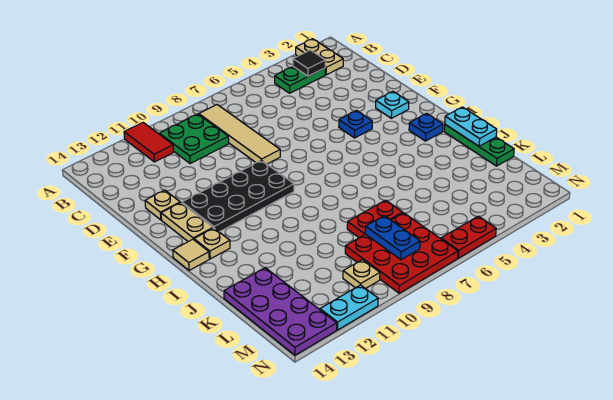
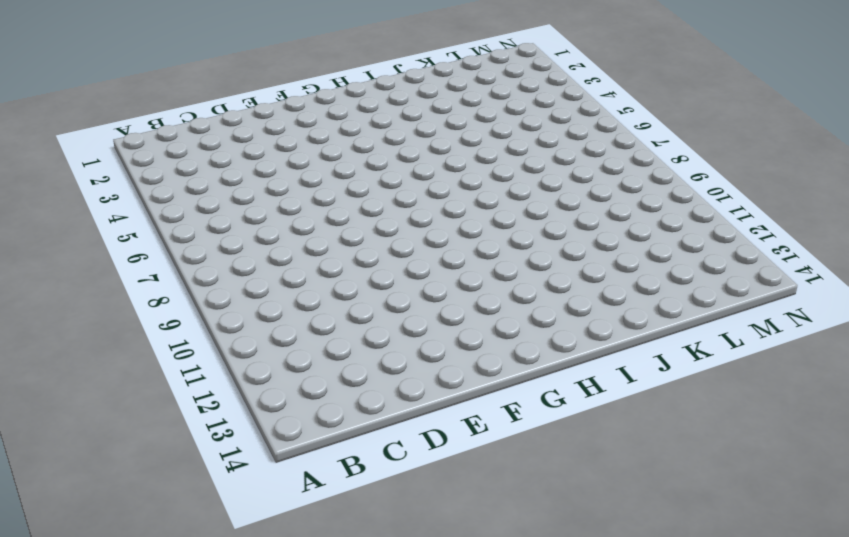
none -> tan 1x2 plate [296,39,343,75]
none -> red 1x2 tile [124,123,174,162]
none -> green 1x2 plate [275,67,325,93]

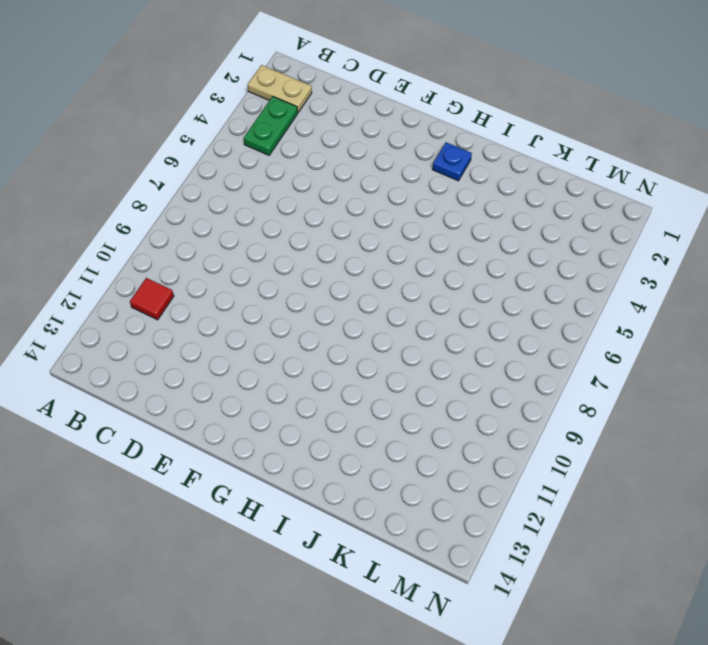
red 1x1 tile [130,278,174,320] -> red 1x2 tile [124,123,174,162]
none -> tan 1x4 tile [199,105,280,164]
none -> green 2x2 plate [159,114,229,164]
none -> tan 1x1 plate [145,190,180,220]

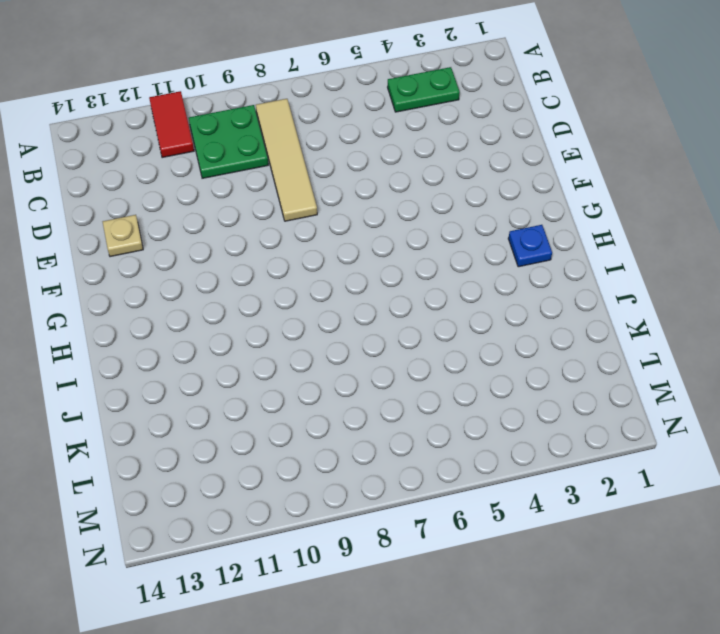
none -> tan 1x2 plate [296,39,343,75]
none -> cyan 1x1 plate [376,92,409,118]
none -> blue 1x1 plate [339,111,372,138]

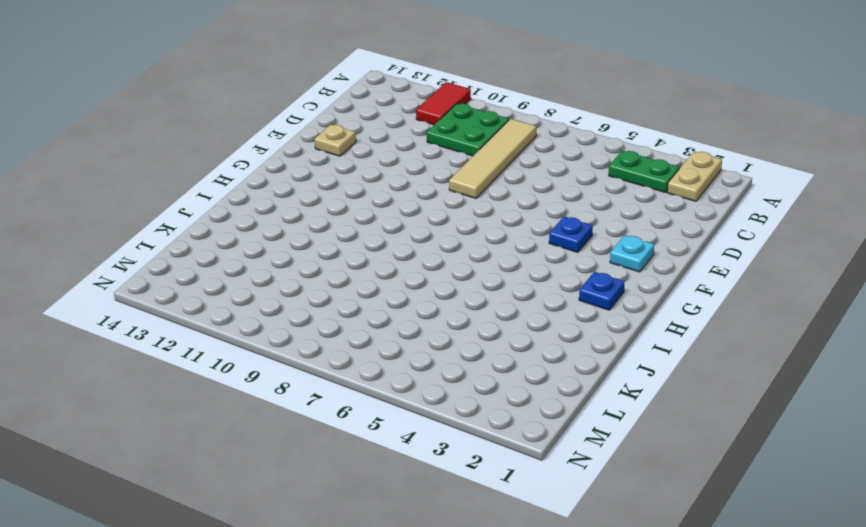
none -> black 2x4 plate [182,160,294,232]
none -> tan 1x2 plate [161,203,213,242]
none -> tan 1x1 plate [194,228,230,259]

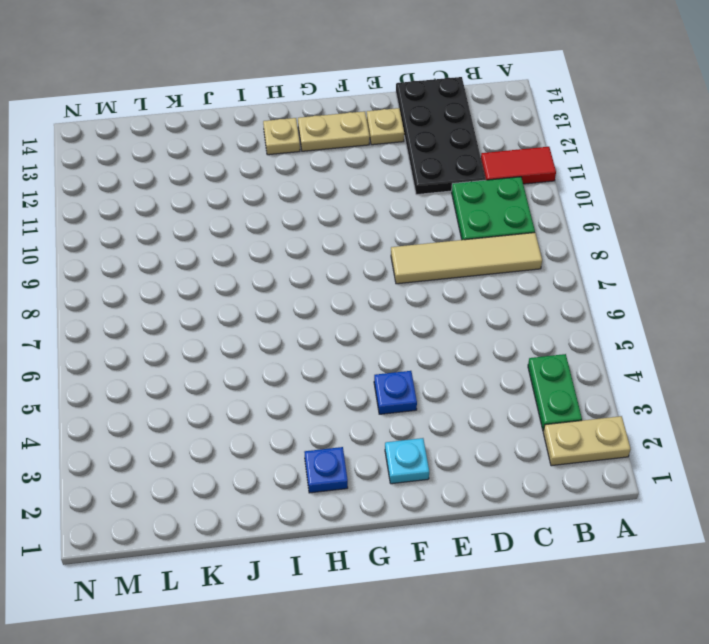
black 2x4 plate [396,77,486,195] -> black 2x4 plate moved to [182,160,294,232]
none -> tan 1x1 tile [173,239,209,270]
none -> green 1x3 plate [444,125,514,166]
none -> red 1x2 plate [347,200,403,238]

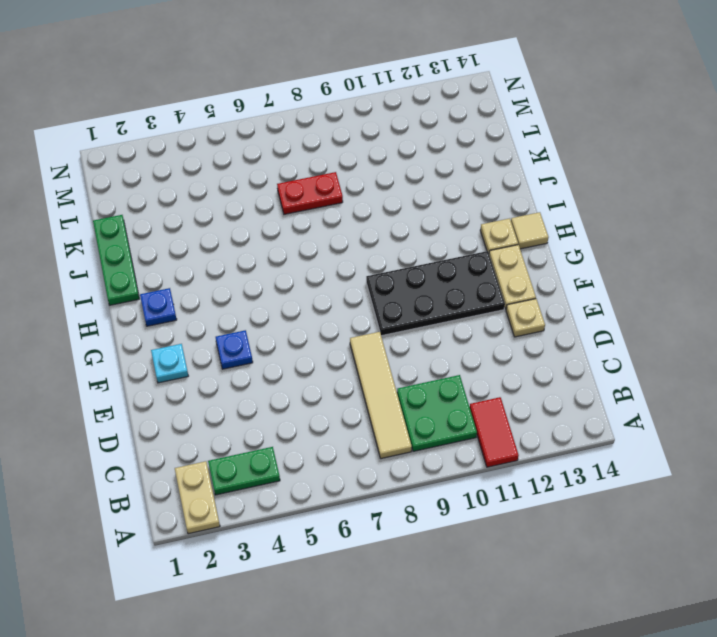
none -> purple 2x4 plate [224,268,337,355]
none -> red 3x3 plate [345,213,458,293]
none -> tan 1x1 plate [343,260,380,289]

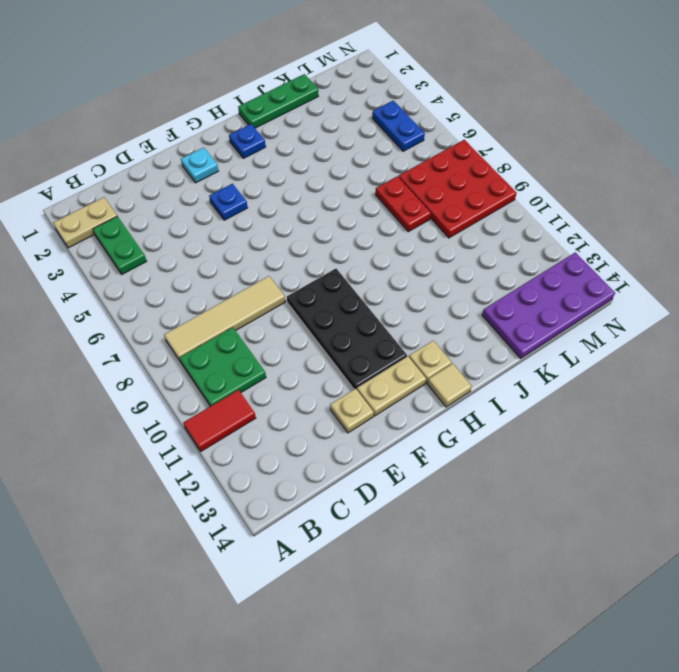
blue 1x2 plate [372,101,425,151] -> blue 1x2 plate turned to [365,216,420,260]
none -> tan 1x1 plate [343,260,380,289]
none -> red 1x2 plate [441,216,496,258]
none -> cyan 1x2 plate [320,285,378,330]

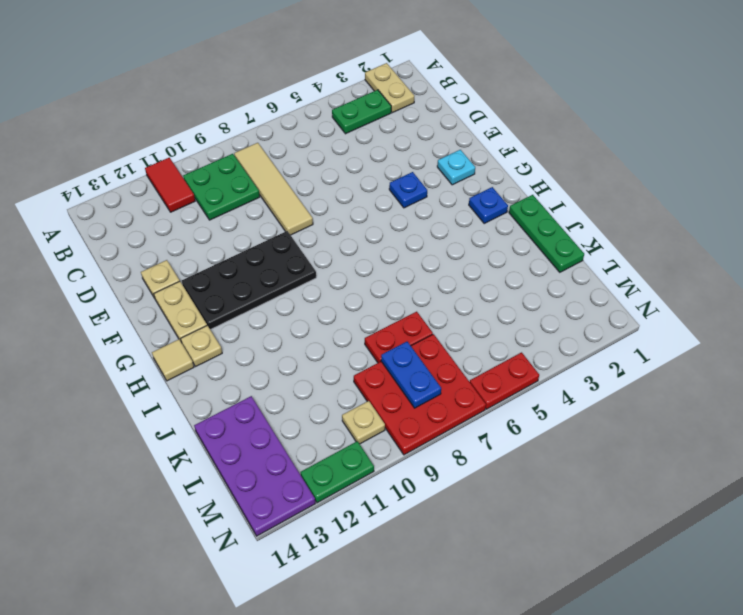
green 1x2 plate [301,441,374,503] -> cyan 1x2 plate [320,285,378,330]
none -> black 1x1 tile [293,50,325,76]
none -> cyan 1x2 plate [445,107,497,146]

